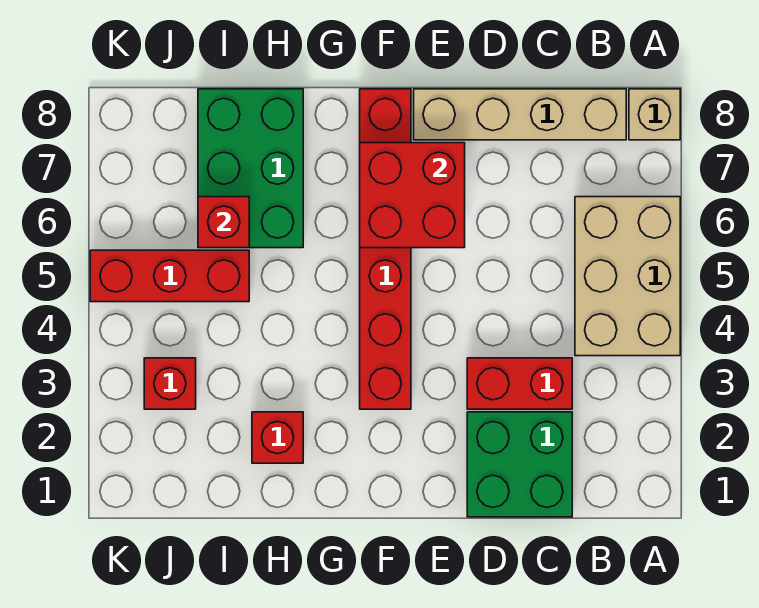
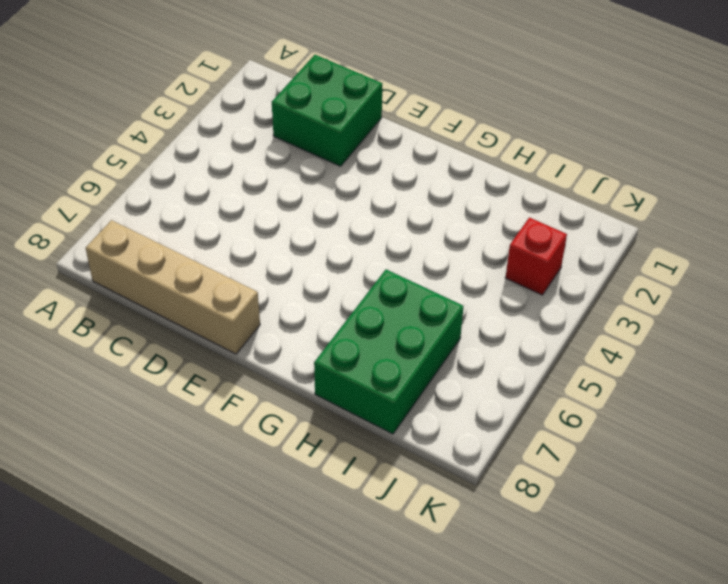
none -> tan 2x3 brick [575,197,680,356]
none -> tan 1x1 brick [629,89,680,140]
none -> red 1x2 brick [467,358,572,409]

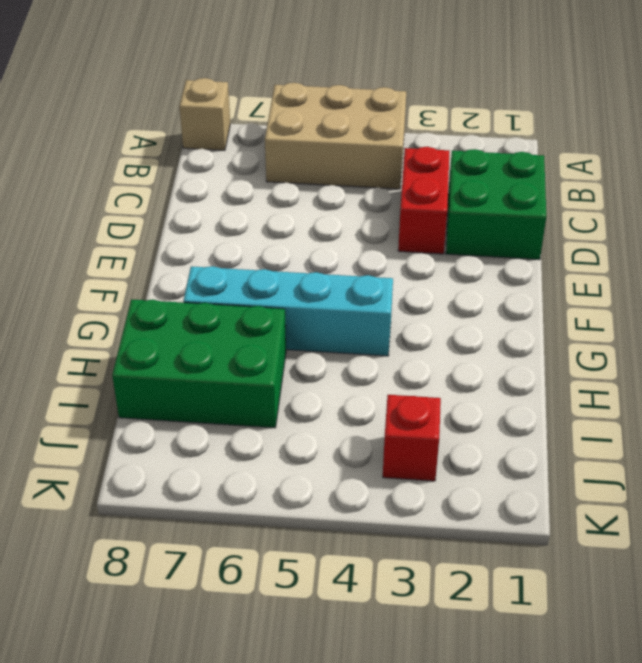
cyan 1x4 brick [183,266,393,356] -> none
none -> tan 1x4 brick [414,89,626,140]
none -> red 1x6 brick [360,89,411,409]
none -> red 1x1 brick [252,412,303,463]

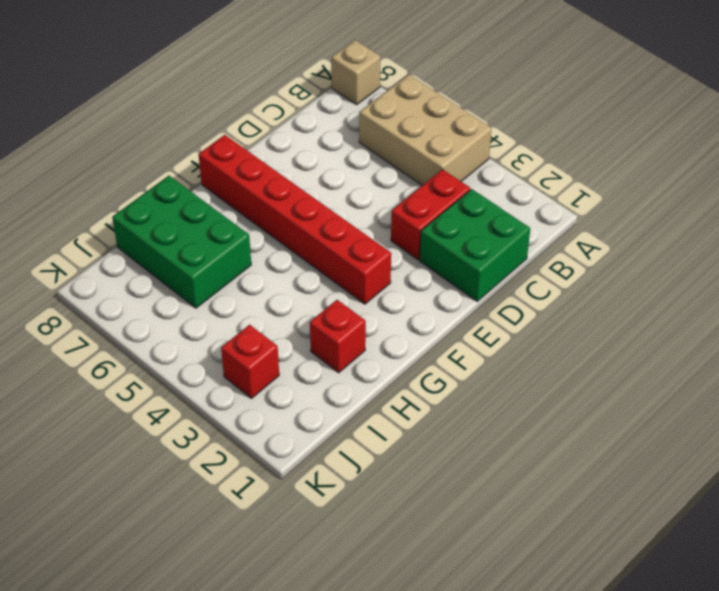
none -> tan 1x4 brick [414,89,626,140]
none -> red 1x3 brick [90,250,249,302]
none -> red 2x2 brick [360,143,465,248]

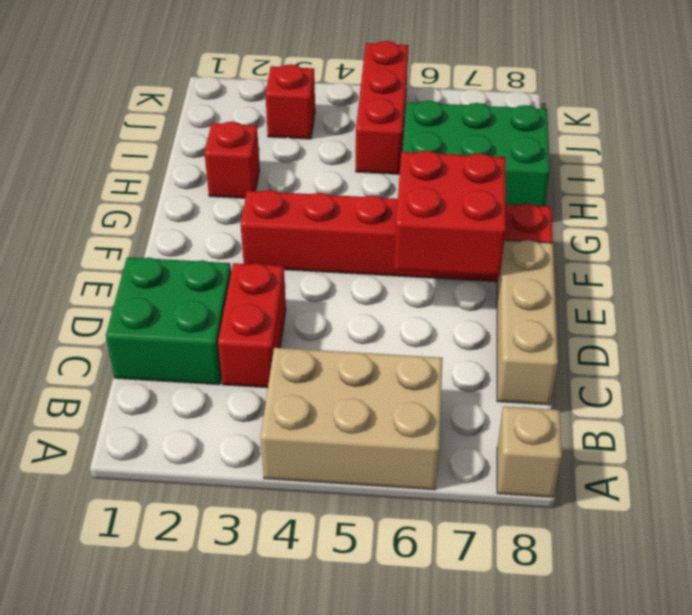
tan 1x3 brick [497,240,558,405] -> tan 1x4 brick [414,89,626,140]
none -> red 1x1 brick [198,197,249,248]

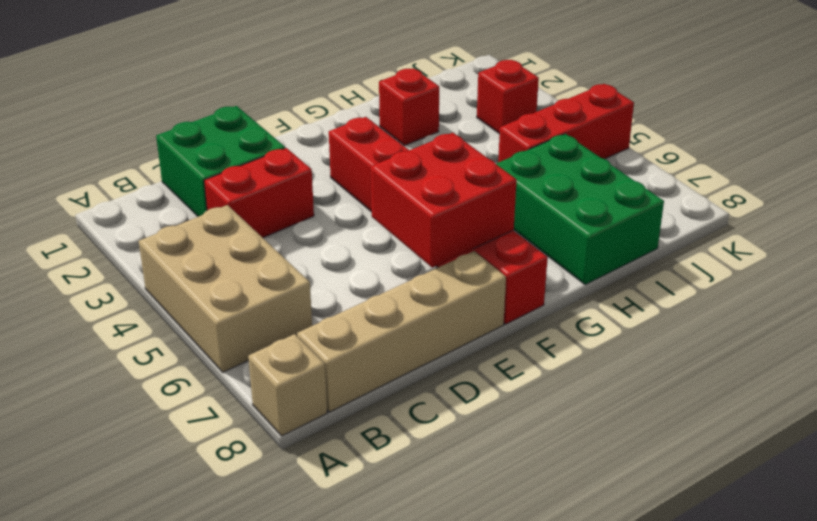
none -> red 1x1 brick [198,197,249,248]

